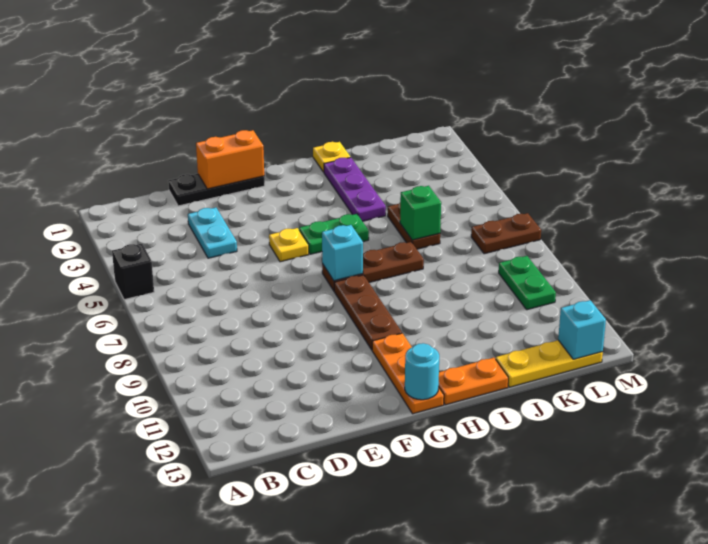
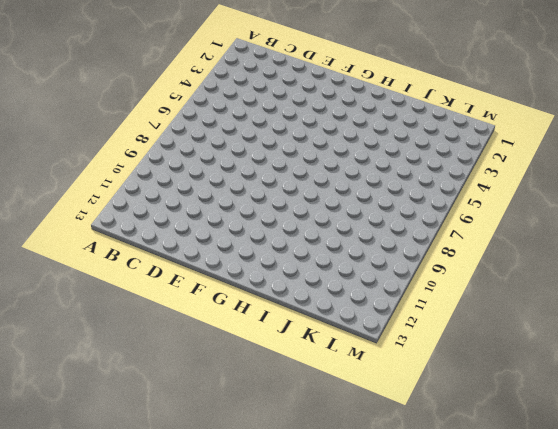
none -> black 1x1 brick [112,244,154,300]
none -> black 1x3 plate [168,174,265,206]
none -> cyan 1x2 plate [188,208,237,258]

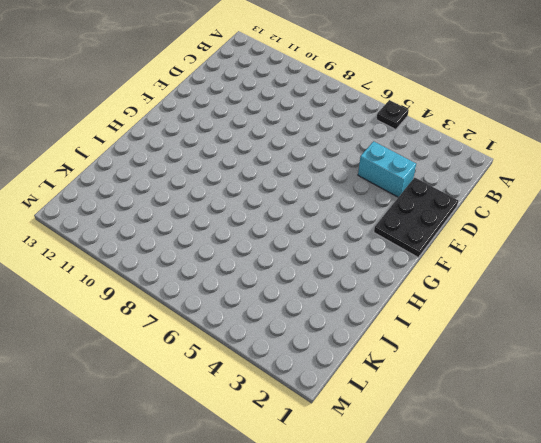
black 1x1 plate [376,100,409,130] -> black 1x1 brick [112,244,154,300]
black 2x3 plate [374,178,458,257] -> black 1x3 plate [168,174,265,206]
cyan 1x2 brick [358,141,416,197] -> cyan 1x2 plate [188,208,237,258]
none -> yellow 1x1 plate [269,228,309,262]
none -> green 1x2 plate [299,214,369,254]
none -> brown 1x3 plate [322,242,424,291]

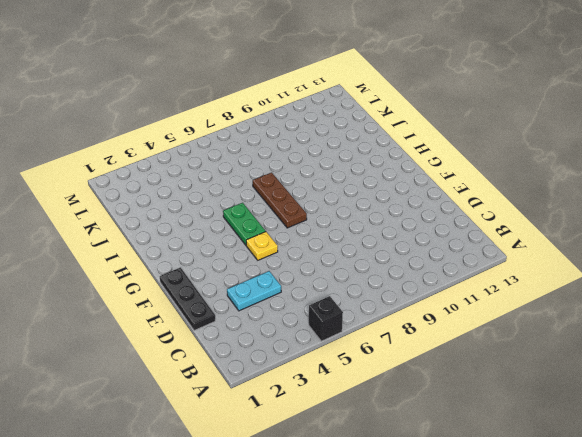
none -> brown 1x3 plate [334,275,402,350]
none -> orange 1x3 plate [372,333,444,414]
none -> orange 1x2 plate [438,358,508,405]

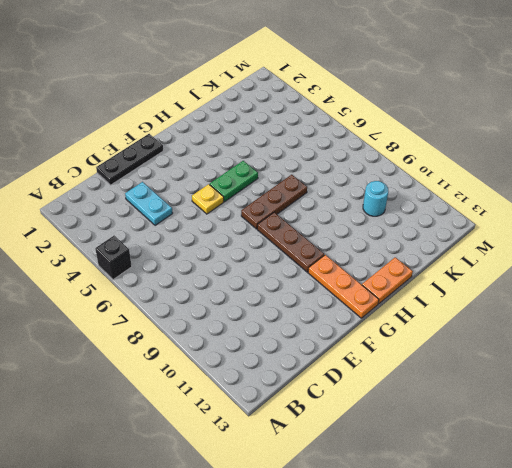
cyan 1x1 round brick [363,181,388,216] -> cyan 1x1 round brick moved to [405,343,439,400]
none -> yellow 1x1 plate [313,142,350,172]
none -> purple 1x3 plate [324,157,386,221]
none -> brown 1x2 plate [388,203,440,249]

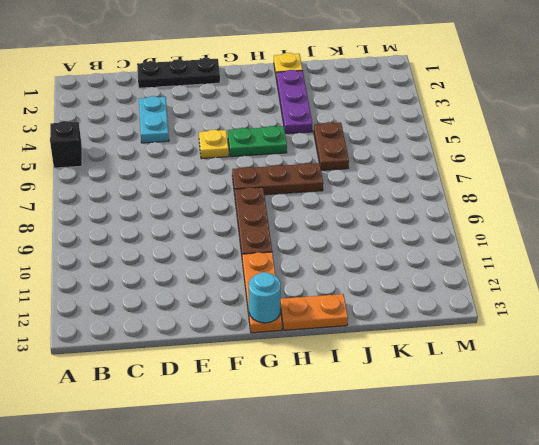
none -> yellow 1x3 plate [496,340,603,387]
none -> brown 1x2 plate [471,213,541,254]
none -> green 1x2 plate [499,256,556,310]

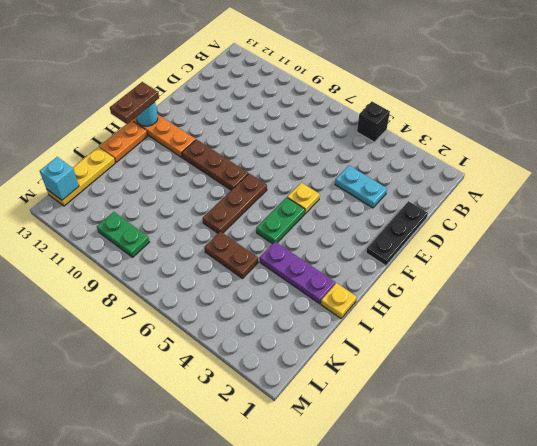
brown 1x2 plate [110,82,159,124] -> brown 1x2 plate moved to [471,213,541,254]
none -> orange 1x2 brick [196,130,264,189]
none -> cyan 1x1 brick [322,225,363,281]
none -> green 1x1 brick [400,186,441,240]

